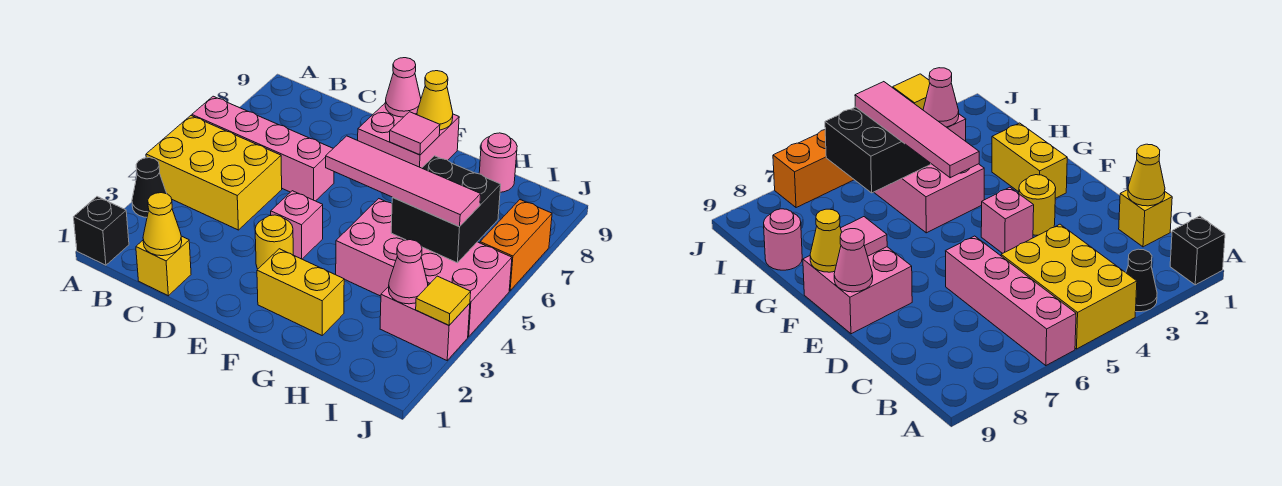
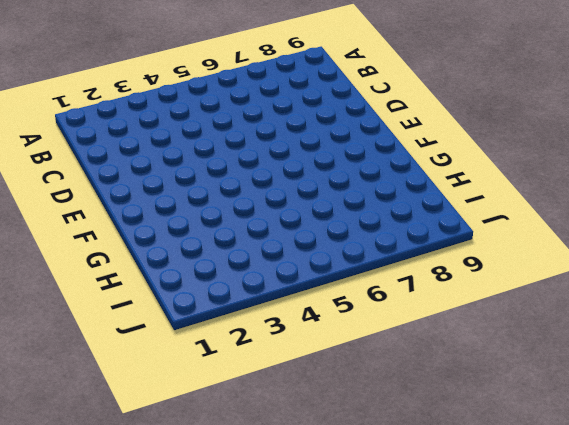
none -> black 1x1 brick [74,197,129,265]
none -> black 1x1 cone [132,158,167,217]
none -> yellow 2x3 brick [146,116,282,230]

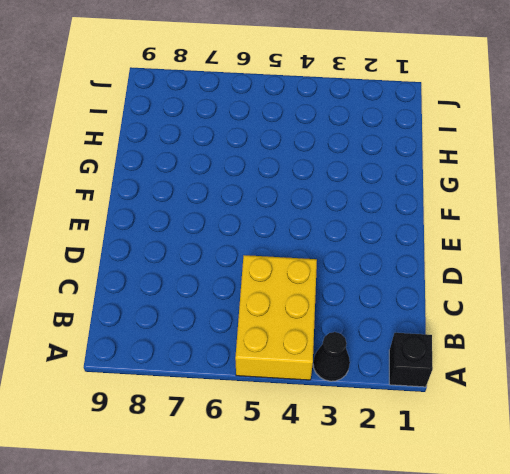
none -> pink 1x4 brick [192,96,334,201]
none -> yellow 1x1 brick [136,236,191,296]
none -> yellow 1x1 round brick [255,215,293,269]

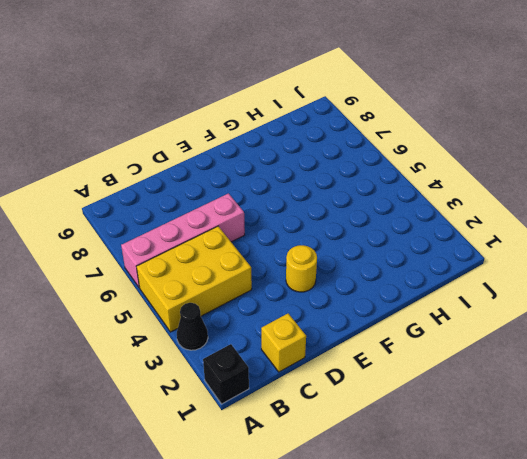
none -> pink 1x1 brick [271,191,323,259]
none -> pink 2x2 brick [358,104,459,168]
none -> yellow 1x2 brick [257,249,344,335]

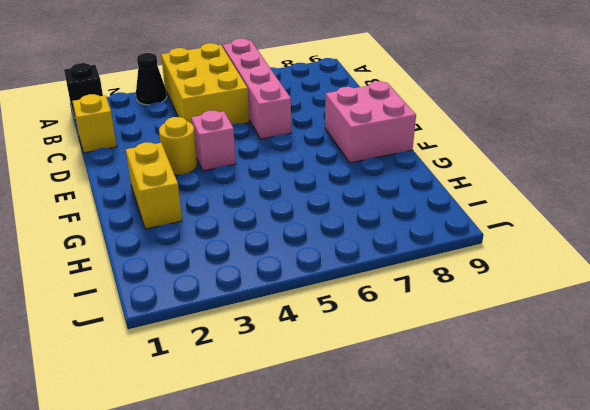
none -> pink 2x4 brick [336,199,512,337]
none -> pink 1x1 round brick [479,133,517,192]
none -> pink 1x2 brick [380,284,470,360]

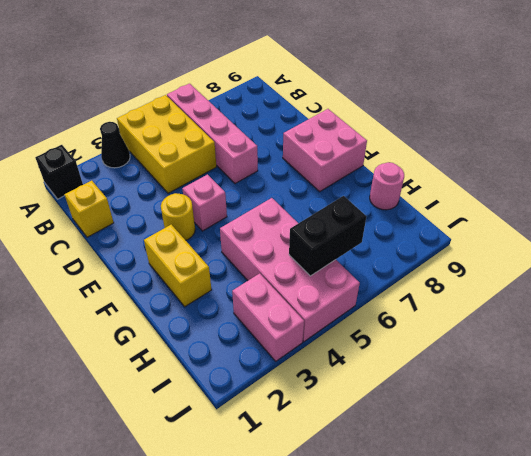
black 1x2 brick [289,196,366,276] -> black 2x2 brick [391,156,501,263]
none -> orange 1x2 brick [480,200,552,291]
none -> yellow 1x1 cone [143,193,182,256]
none -> pink 1x1 cone [385,58,421,117]

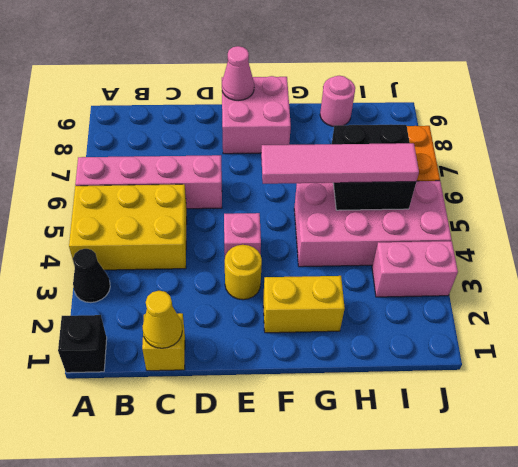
none -> pink 1x1 tile [390,112,440,155]
none -> yellow 1x1 cone [417,71,453,130]
none -> pink 1x1 cone [389,240,428,304]

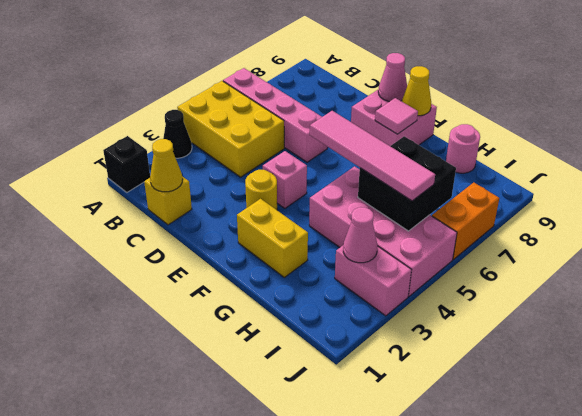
none -> yellow 1x1 tile [416,276,471,325]

